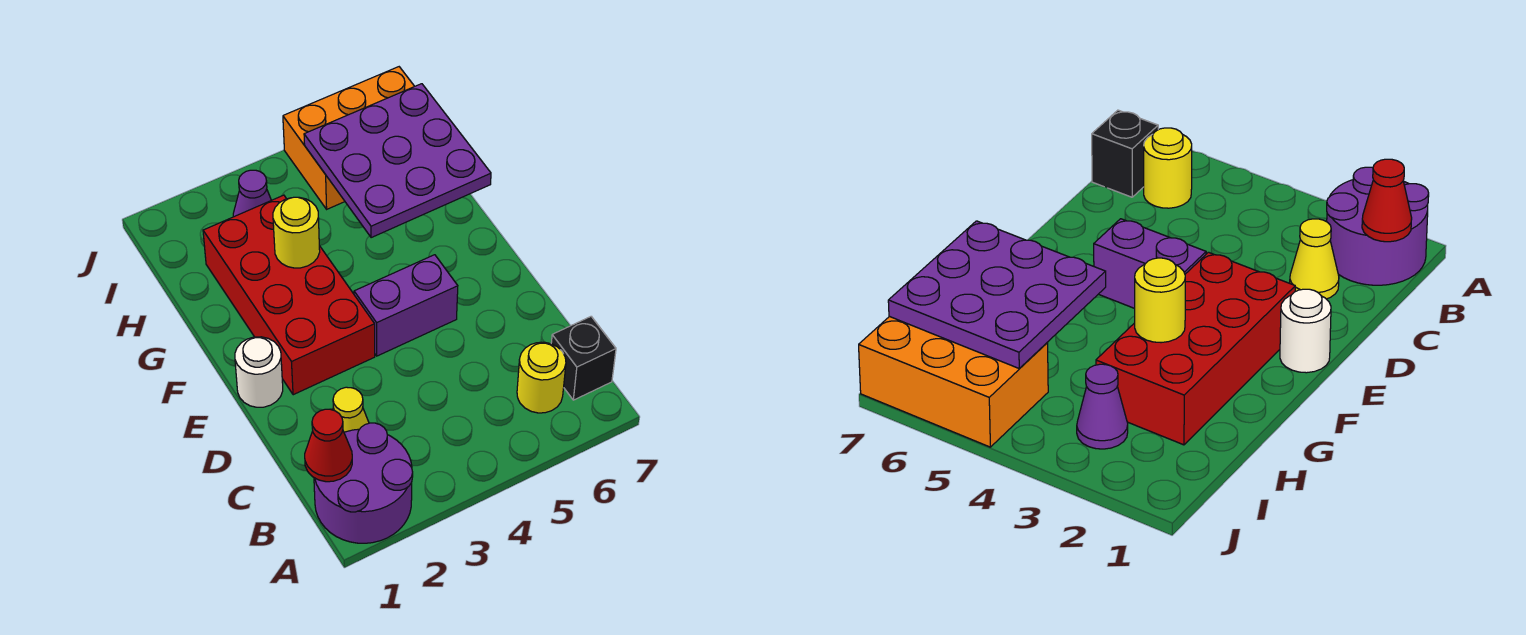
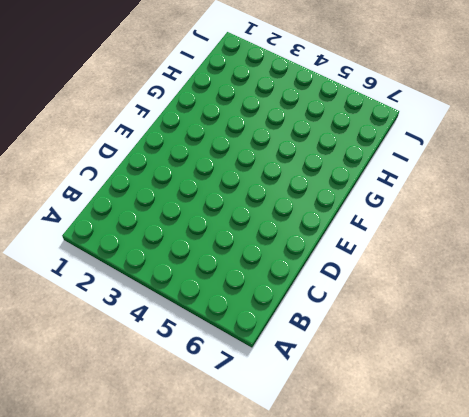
none -> purple 2x2 round brick [314,423,413,543]
none -> yellow 1x1 round brick [517,342,566,413]
none -> black 1x1 brick [551,317,616,400]

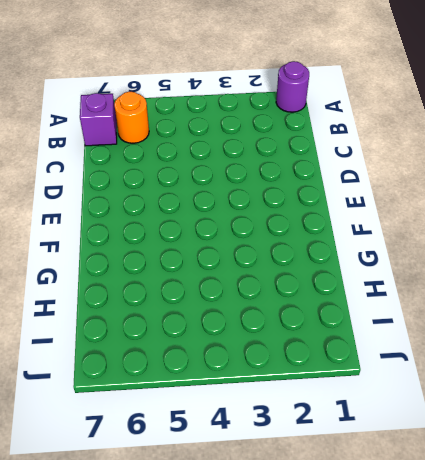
purple 1x1 round brick [276,61,309,112] -> purple 2x2 round brick [314,423,413,543]
orange 1x1 round brick [114,92,149,143] -> yellow 1x1 round brick [517,342,566,413]
purple 1x1 brick [80,93,117,146] -> black 1x1 brick [551,317,616,400]
none -> yellow 1x1 cone [333,387,369,432]
none -> white 1x1 round brick [235,337,283,407]
none -> red 2x4 brick [203,195,375,395]

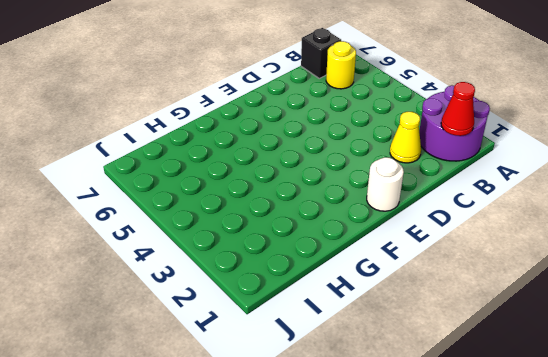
none -> red 2x4 brick [203,195,375,395]
none -> purple 1x2 brick [354,255,458,356]
none -> purple 1x1 cone [233,170,271,217]

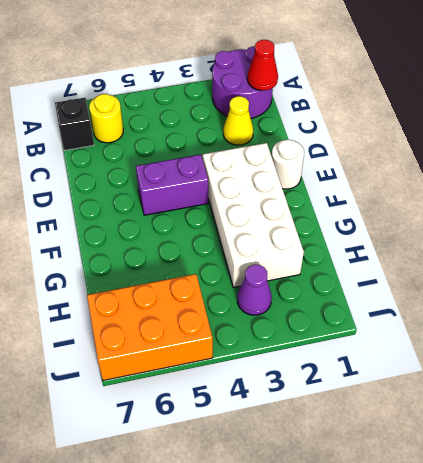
white 2x4 brick [203,143,304,288] -> red 2x4 brick [203,195,375,395]
none -> yellow 1x1 round brick [273,197,320,268]
none -> purple 3x3 plate [304,84,491,238]

